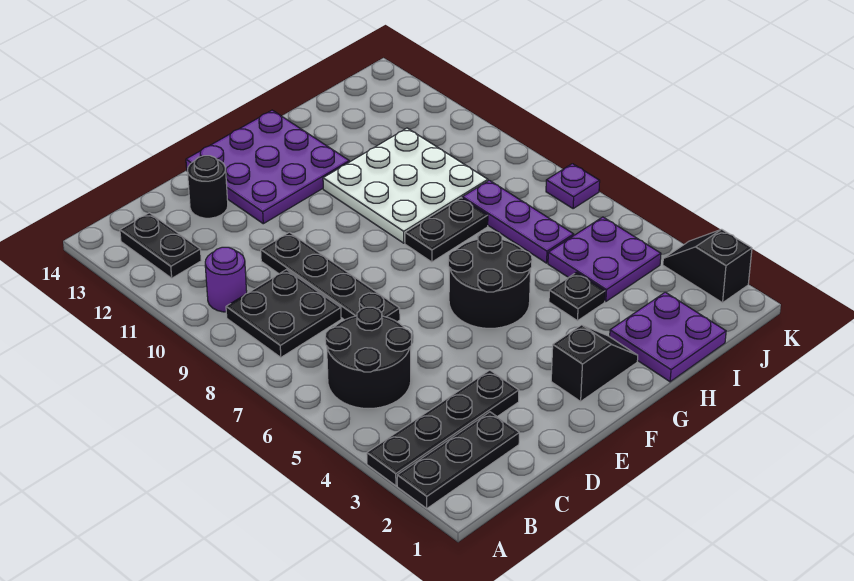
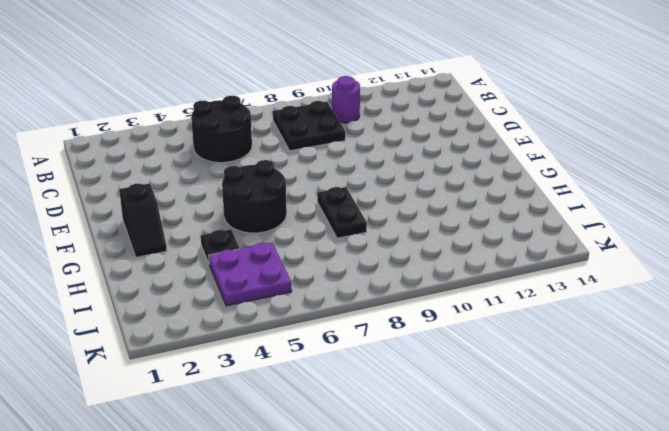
none -> black 1x3 plate [397,412,519,508]
none -> black 1x4 plate [367,370,519,486]
none -> black 1x2 plate [120,213,201,278]

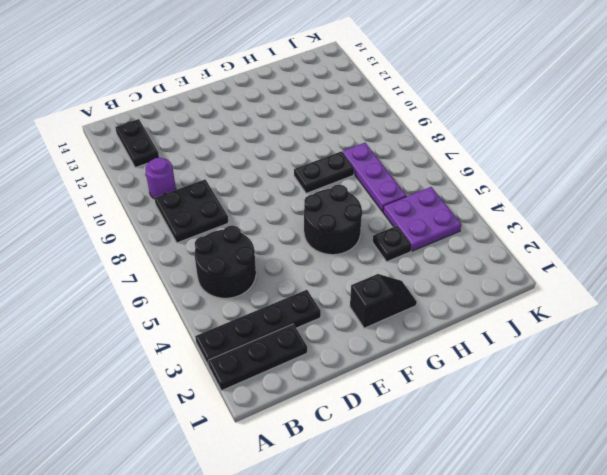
none -> black 1x4 plate [261,232,400,322]
none -> black 1x1 round brick [187,156,228,218]
none -> purple 3x3 plate [186,110,349,224]

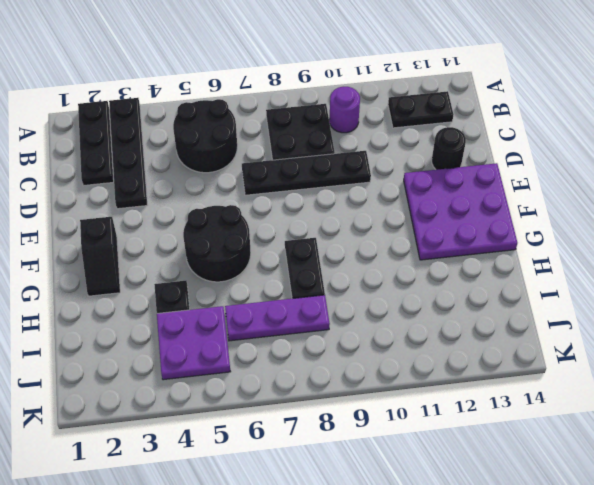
none -> white 3x3 plate [323,128,488,243]
none -> purple 2x2 plate [610,292,726,382]
none -> black 1x2 slope [663,229,752,303]

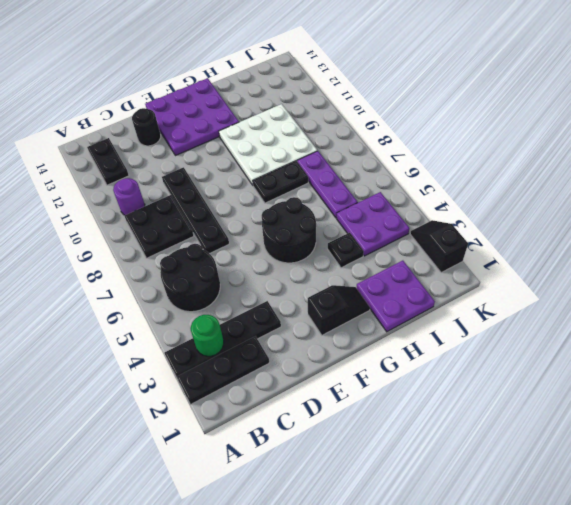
green 1x1 round brick [191,315,224,356] -> none
none -> purple 1x1 plate [546,164,600,209]

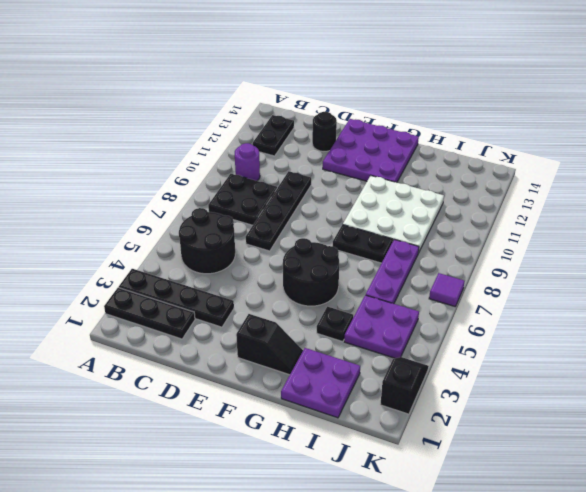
purple 1x1 tile [429,273,465,306] -> purple 1x1 plate [546,164,600,209]

